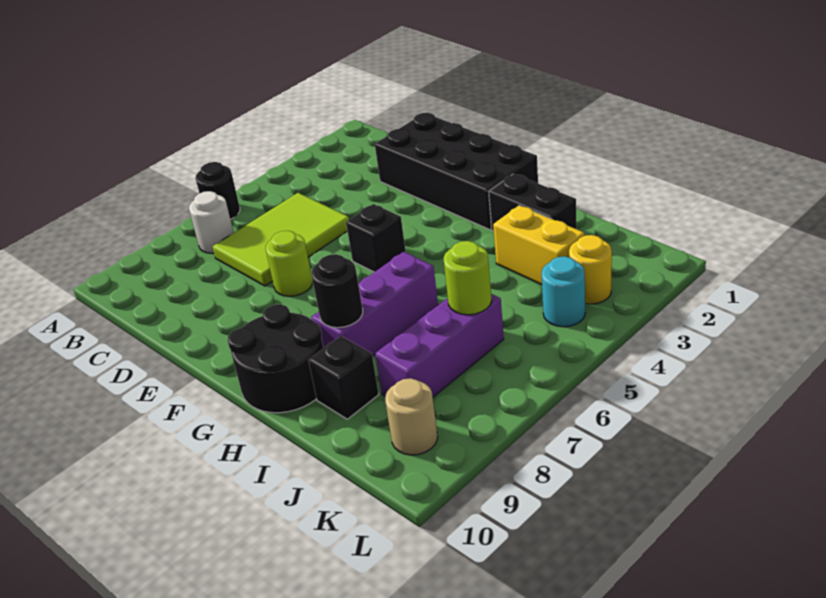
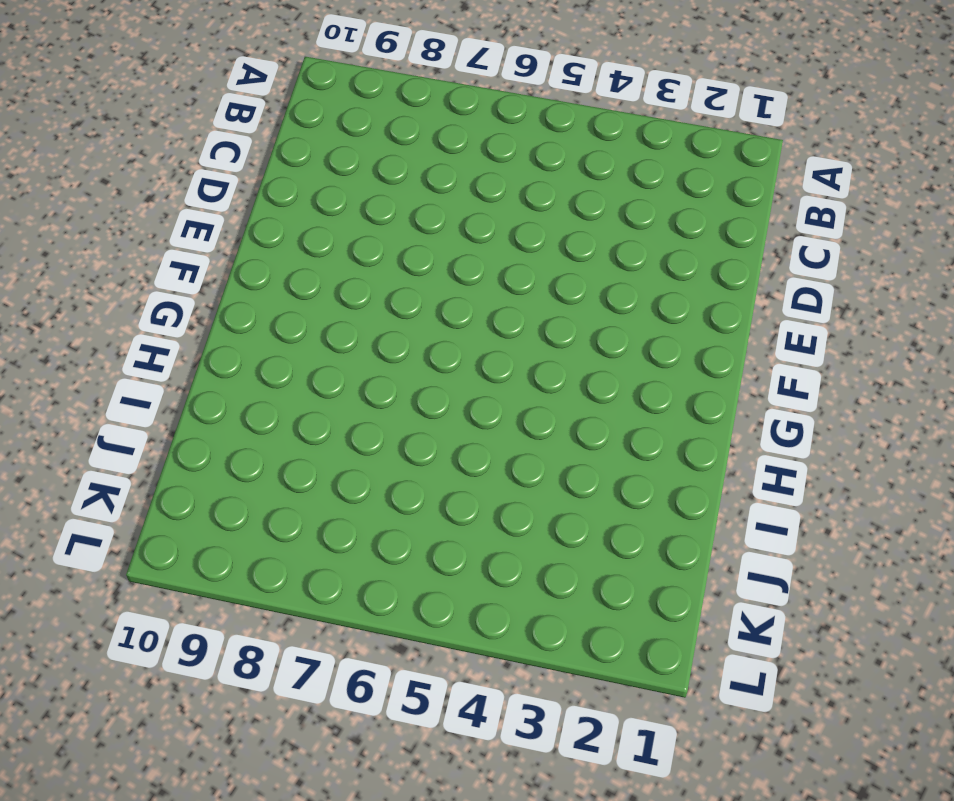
none -> black 1x1 round brick [195,162,240,219]
none -> white 1x1 round brick [189,191,234,253]
none -> lime 2x3 tile [213,193,349,286]

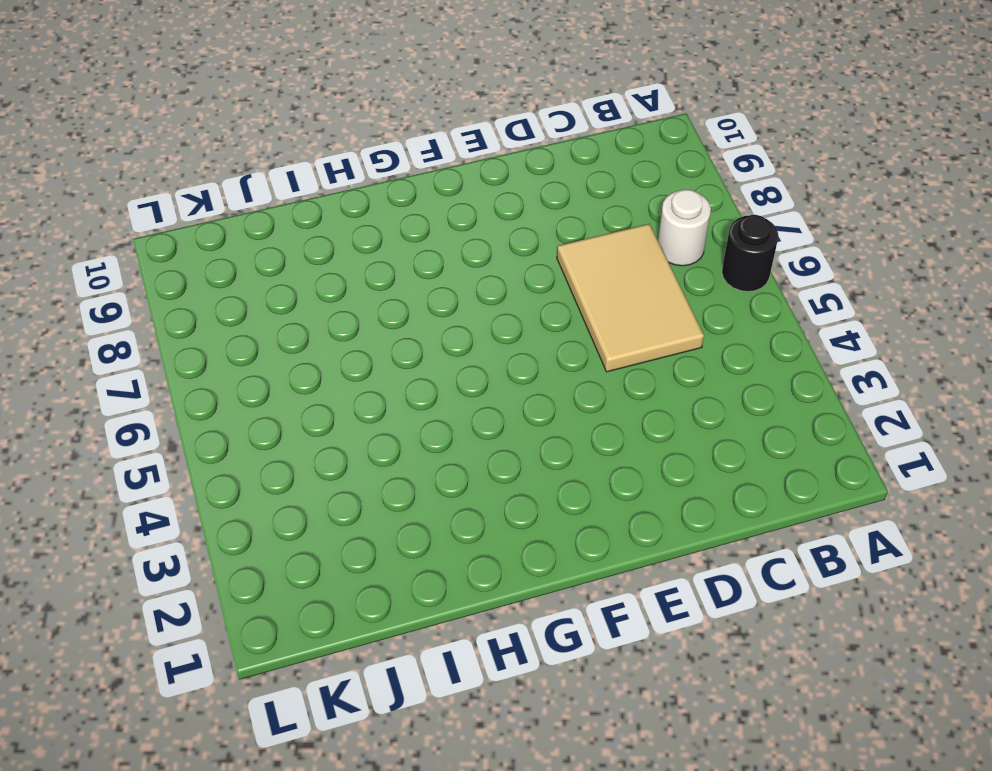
tan 2x3 tile [557,224,704,372] -> lime 2x3 tile [213,193,349,286]
none -> black 2x4 brick [375,113,538,230]
none -> lime 1x1 round brick [266,231,313,296]
none -> black 1x1 brick [346,204,406,272]

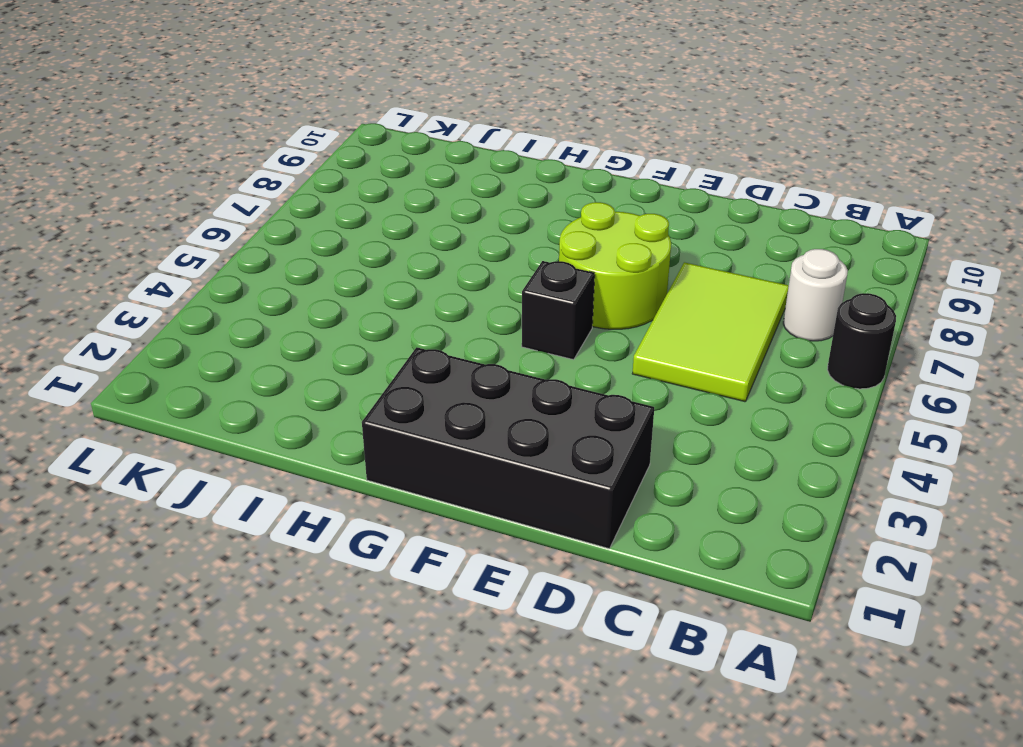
lime 2x2 round brick [559,202,671,329] -> lime 1x1 round brick [266,231,313,296]
none -> black 2x2 round brick [228,304,323,413]
none -> black 1x2 brick [489,174,577,231]
none -> purple 1x3 brick [311,252,438,356]

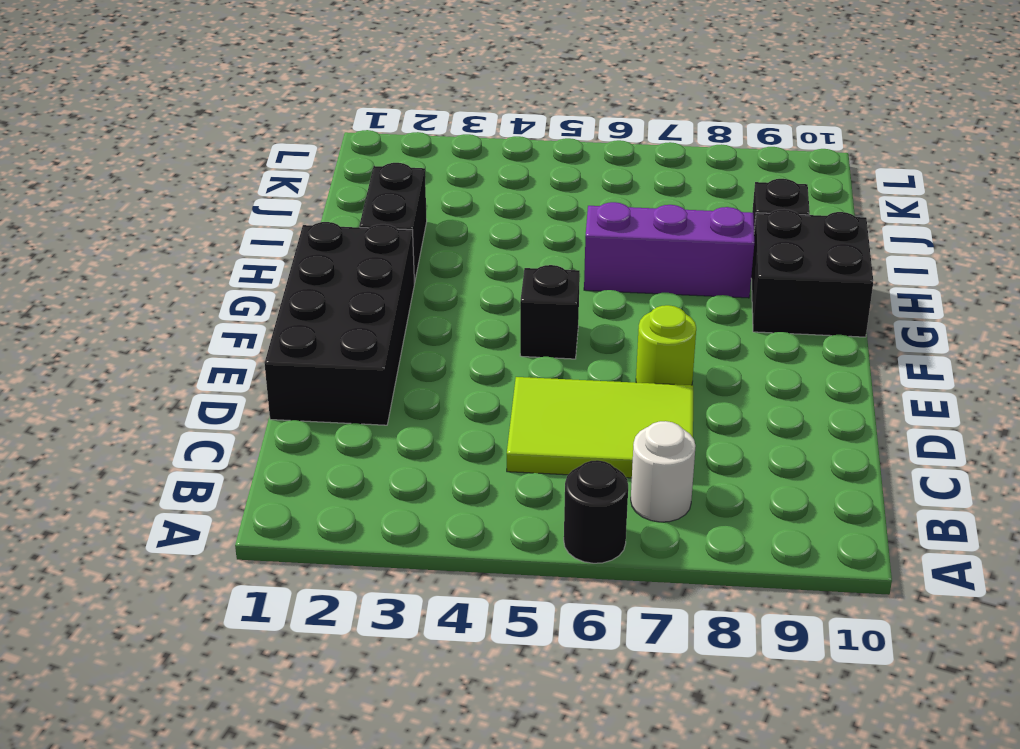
black 2x2 brick [751,210,873,337] -> black 2x2 round brick [228,304,323,413]
none -> yellow 1x2 brick [493,206,584,285]
none -> purple 1x3 brick [375,294,504,397]
none -> yellow 1x1 round brick [569,235,612,304]

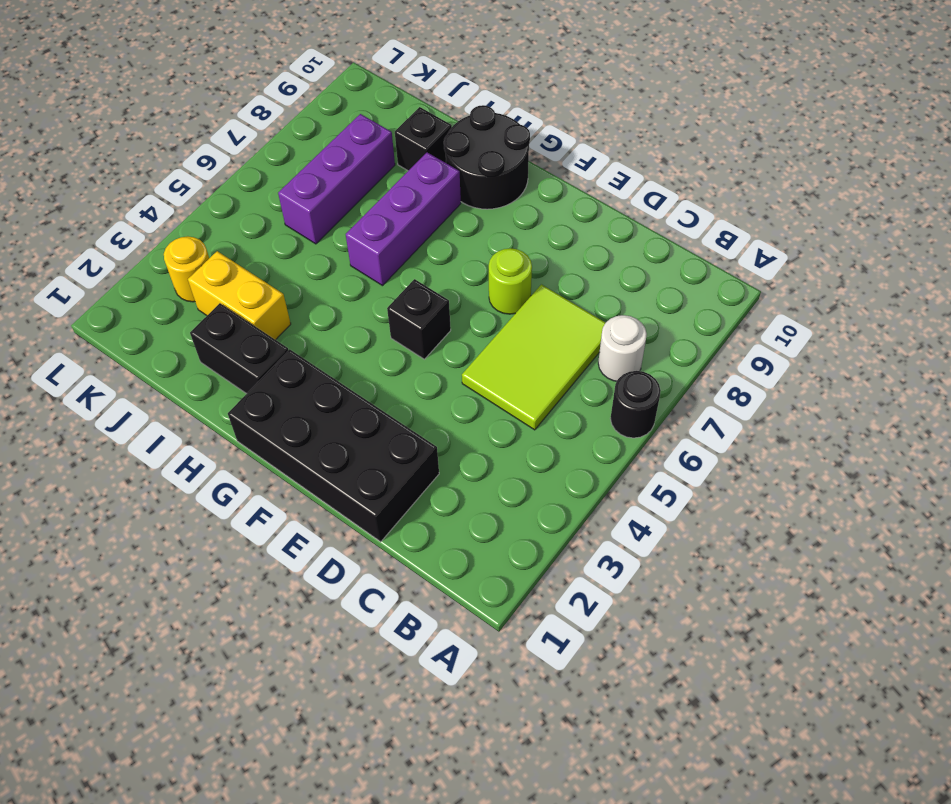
none -> cyan 1x1 round brick [541,256,585,327]
none -> tan 1x1 round brick [385,378,438,455]
none -> black 1x1 round brick [311,254,363,328]

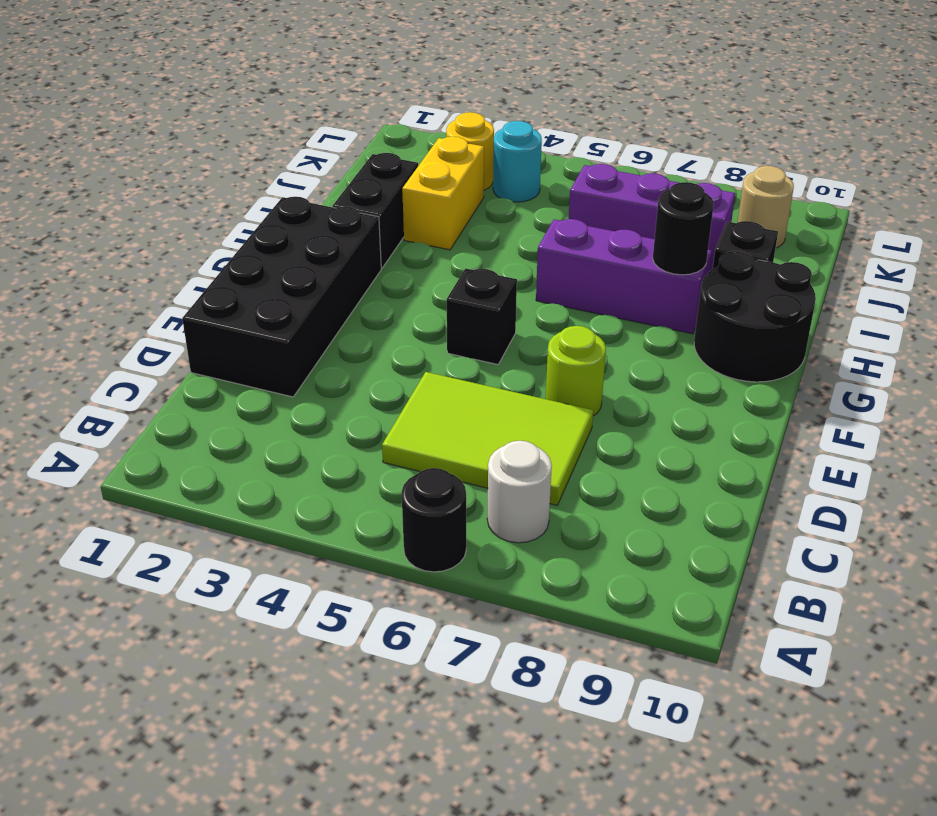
none -> lime 1x1 round brick [443,241,492,315]

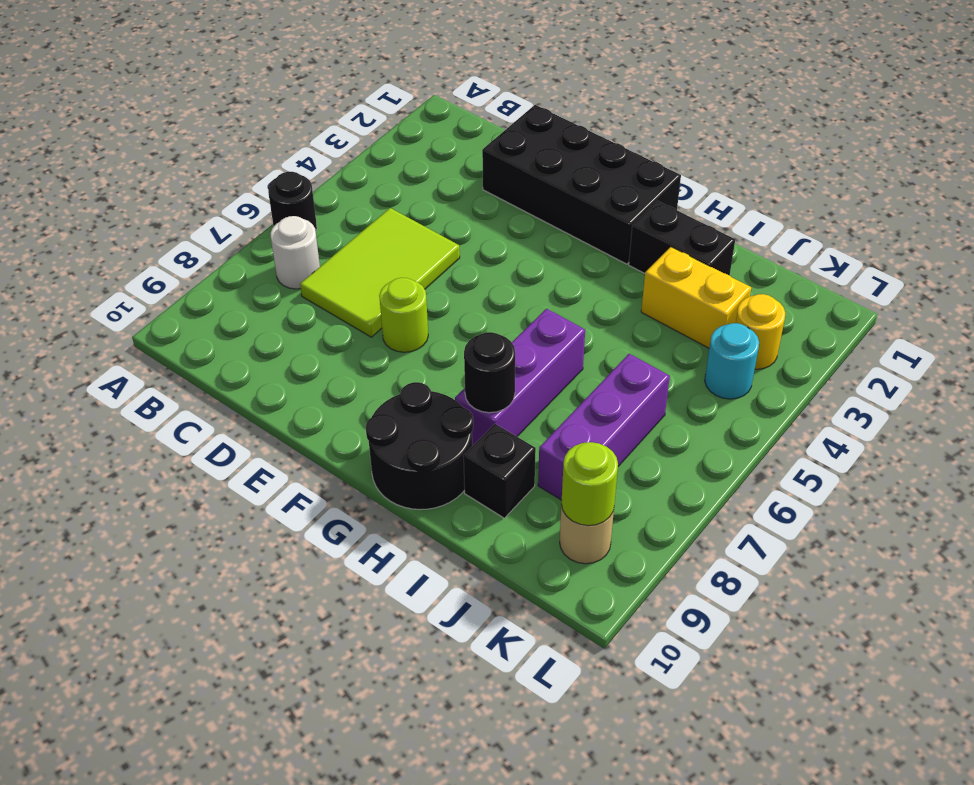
lime 1x1 round brick [561,442,618,526] -> lime 1x1 round brick moved to [443,241,492,315]
none -> black 1x1 brick [346,204,406,272]

